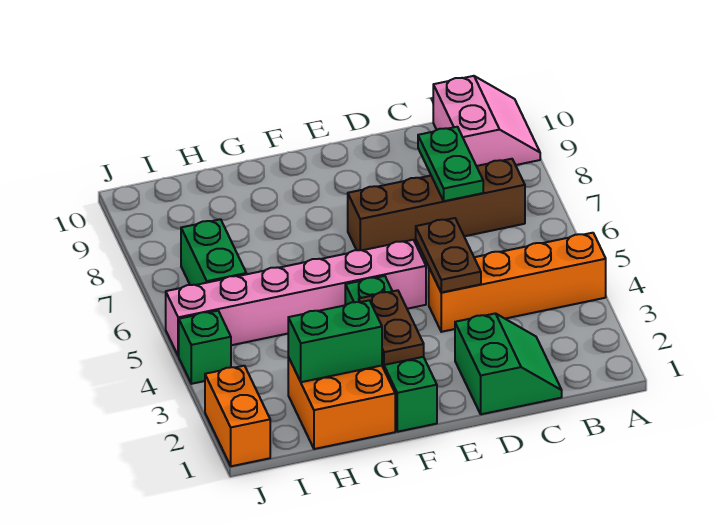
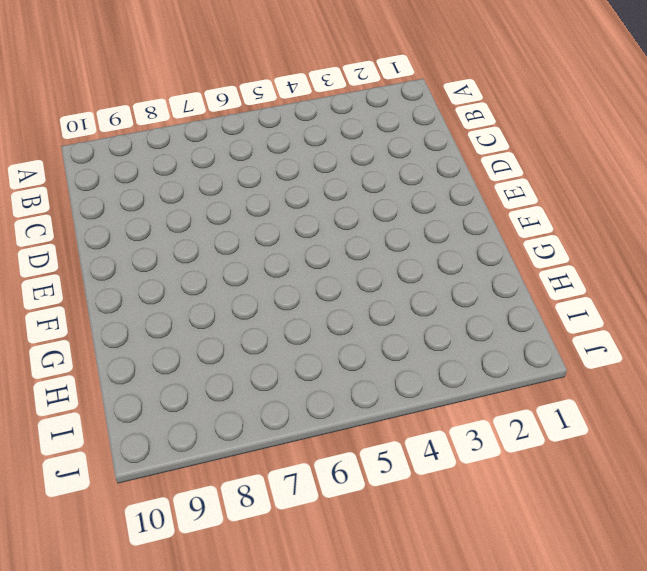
none -> orange 1x4 brick [429,233,606,332]
none -> pink 2x2 slope [433,76,540,166]
none -> brown 1x4 brick [348,159,525,250]

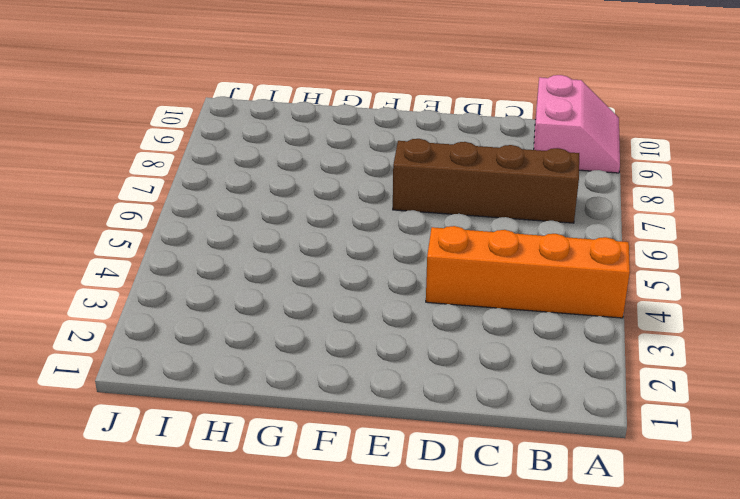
none -> green 2x2 slope [455,313,562,414]
none -> pink 1x6 brick [166,240,426,356]
none -> green 1x4 brick [345,276,437,432]

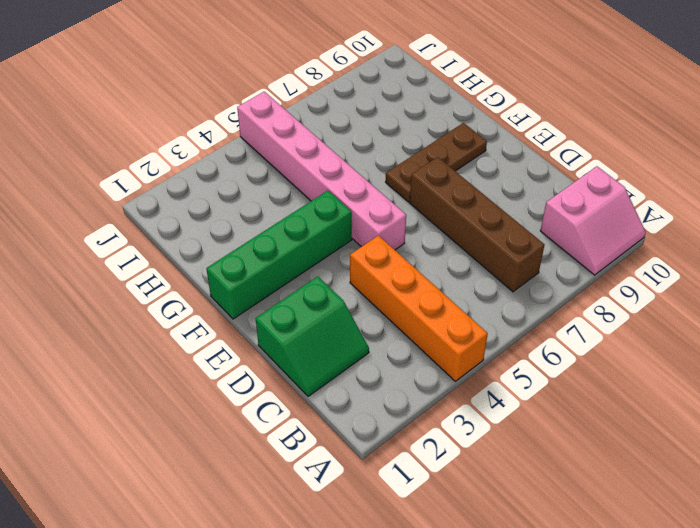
brown 1x3 plate [386,123,487,202] -> none
none -> orange 2x2 brick [288,357,395,449]
none -> green 1x2 brick [181,219,246,285]
none -> orange 1x2 brick [205,366,270,466]

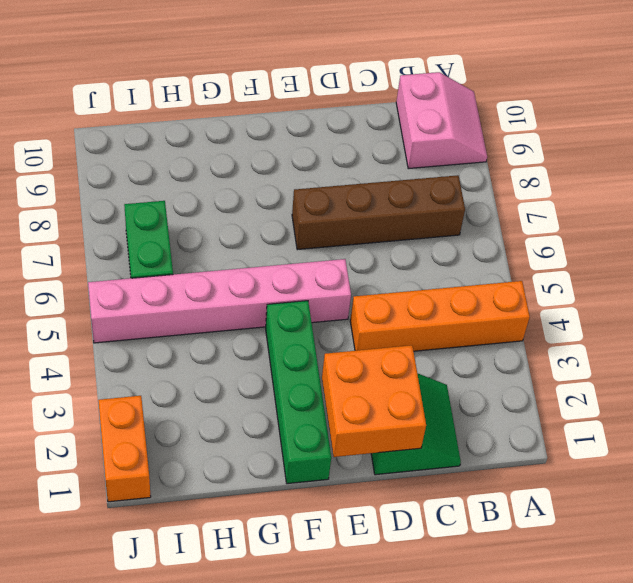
orange 2x2 brick [322,345,426,457] -> orange 2x2 brick moved to [288,357,395,449]
none -> green 1x1 brick [179,311,231,384]
none -> green 1x2 plate [418,127,483,201]
none -> brown 1x2 plate [416,218,481,292]

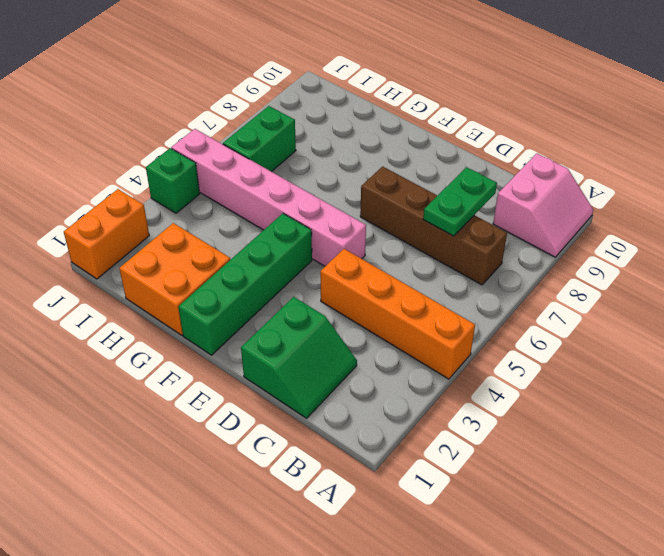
none -> brown 1x2 plate [416,218,481,292]
none -> brown 1x2 plate [359,290,424,365]
none -> green 1x2 brick [288,300,382,382]

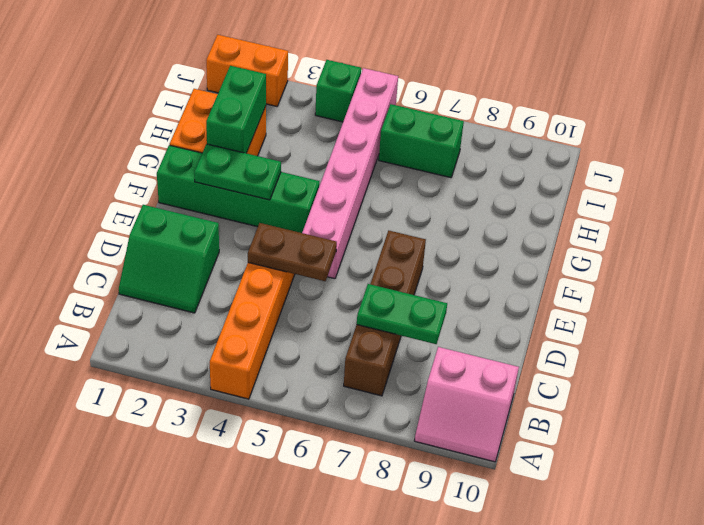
green 1x2 plate [194,144,281,200] -> brown 1x2 plate [359,290,424,365]

